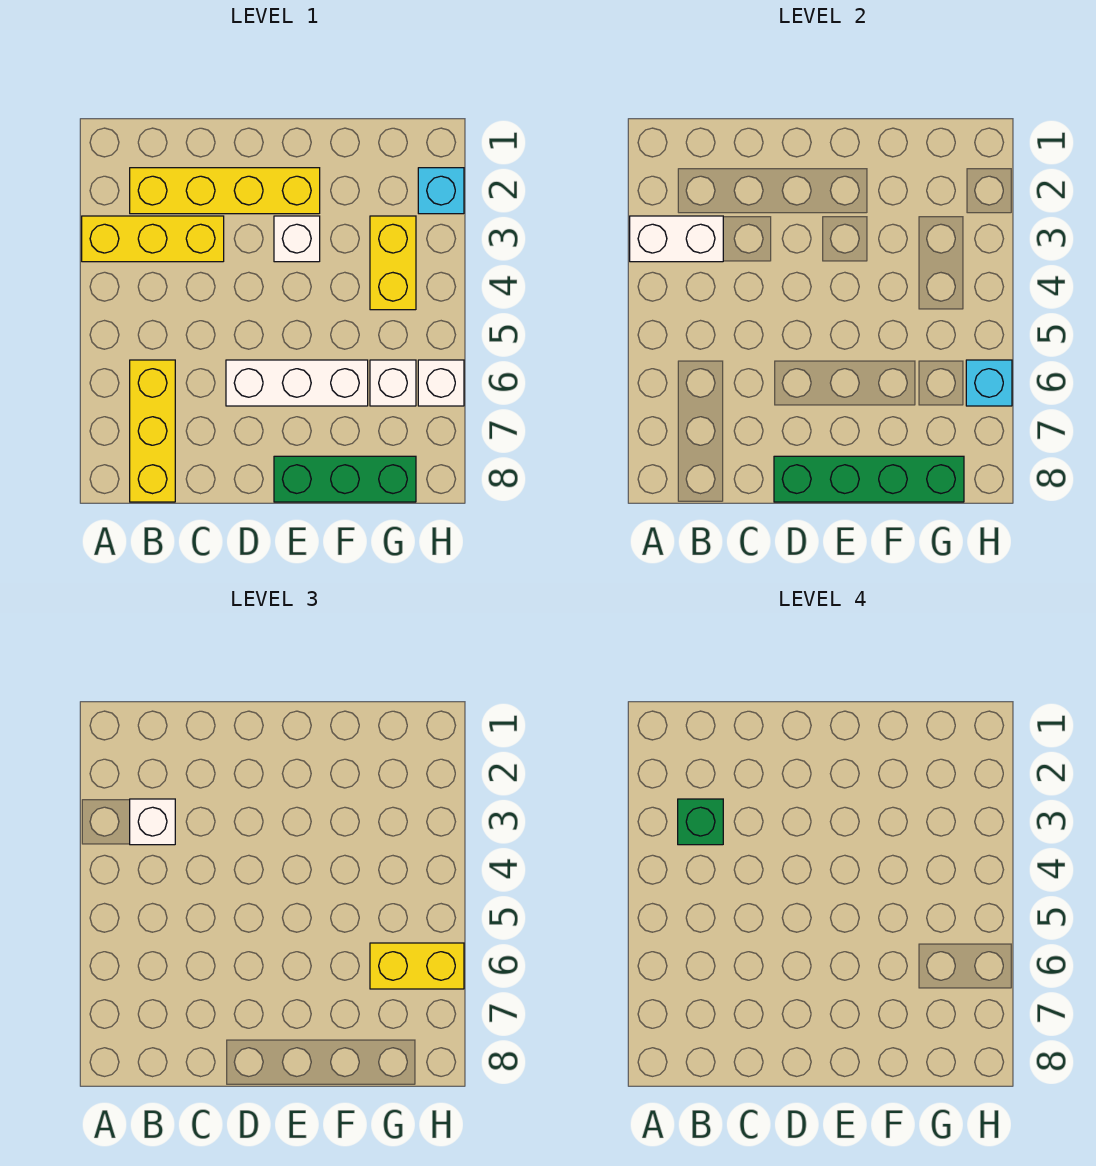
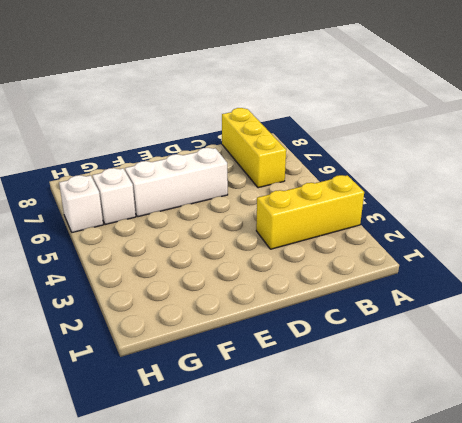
none -> yellow 1x4 brick [130,168,320,214]
none -> white 1x1 brick [274,216,320,262]
none -> green 1x3 brick [274,456,416,502]

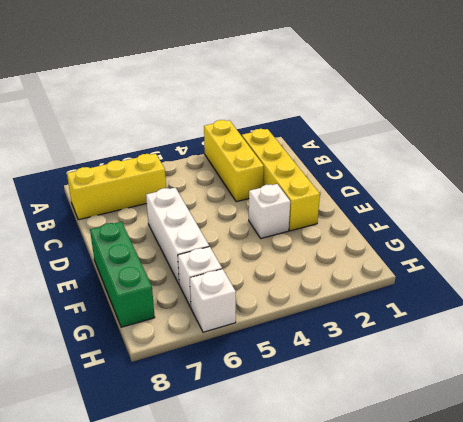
none -> yellow 1x2 brick [370,216,416,310]
none -> cyan 1x1 brick [418,168,464,214]
none -> white 1x2 brick [630,216,723,262]

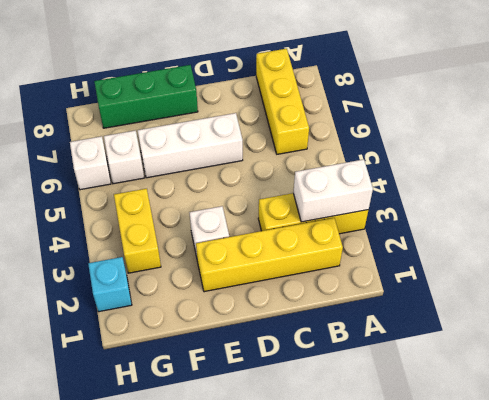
none -> green 1x4 brick [774,456,964,502]
none -> cyan 1x1 brick [966,360,1012,406]
none -> white 1x1 brick [130,799,175,845]

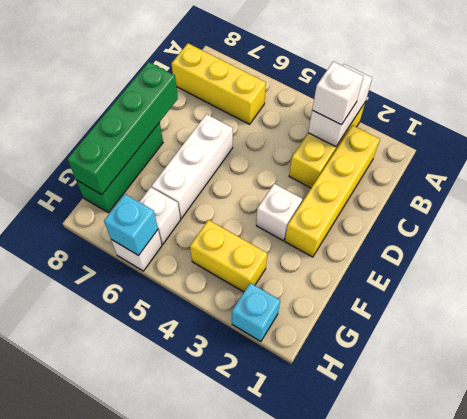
none -> yellow 1x2 brick [370,943,464,989]
none -> green 1x1 brick [678,799,723,845]

